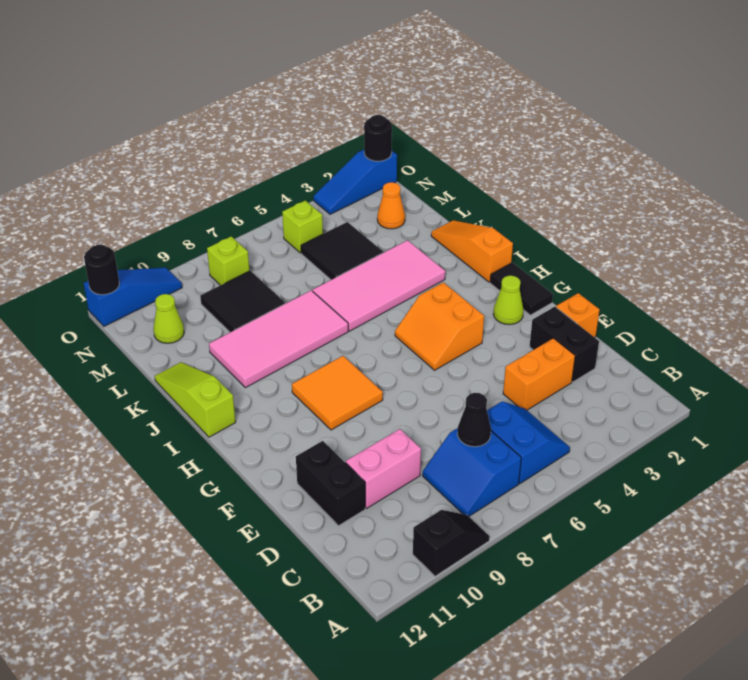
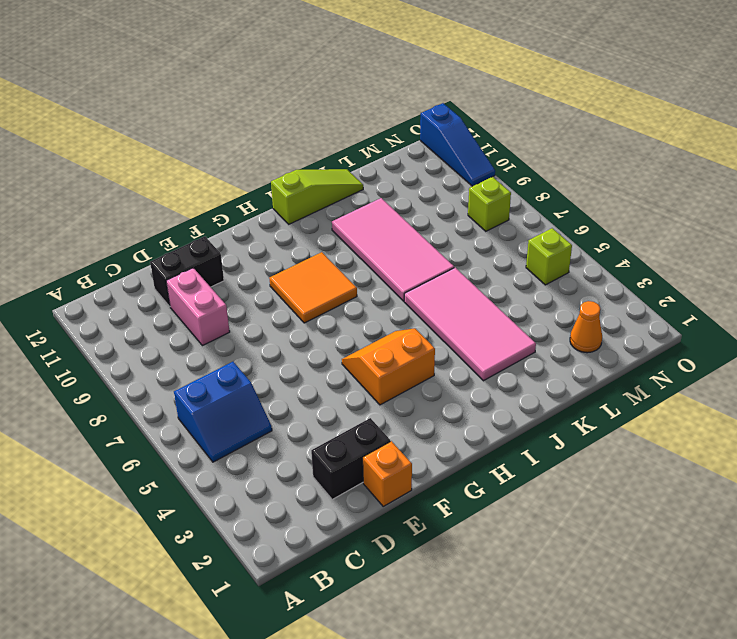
none -> black 1x2 slope [413,510,490,576]
none -> blue 2x2 slope [423,428,521,516]
none -> orange 1x2 brick [503,338,575,410]

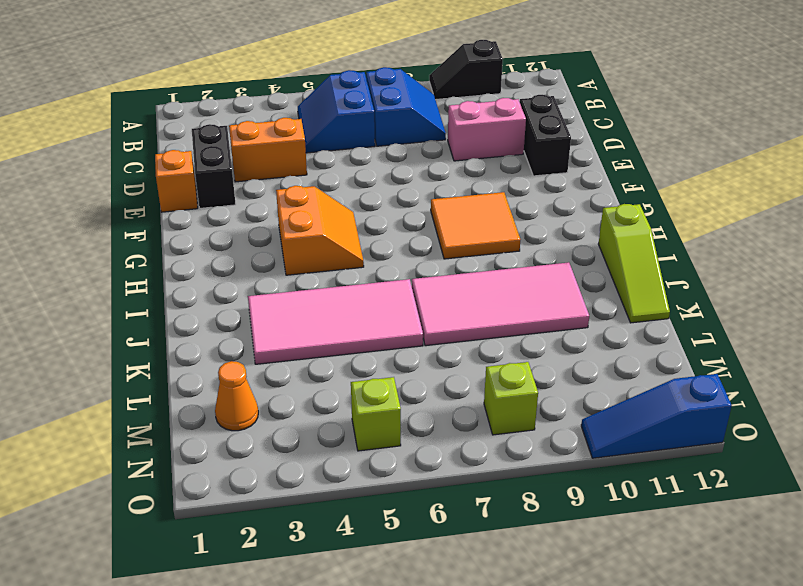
none -> black 1x2 tile [490,262,553,315]
none -> lime 1x1 cone [493,276,523,325]
none -> orange 1x3 slope [431,220,513,282]

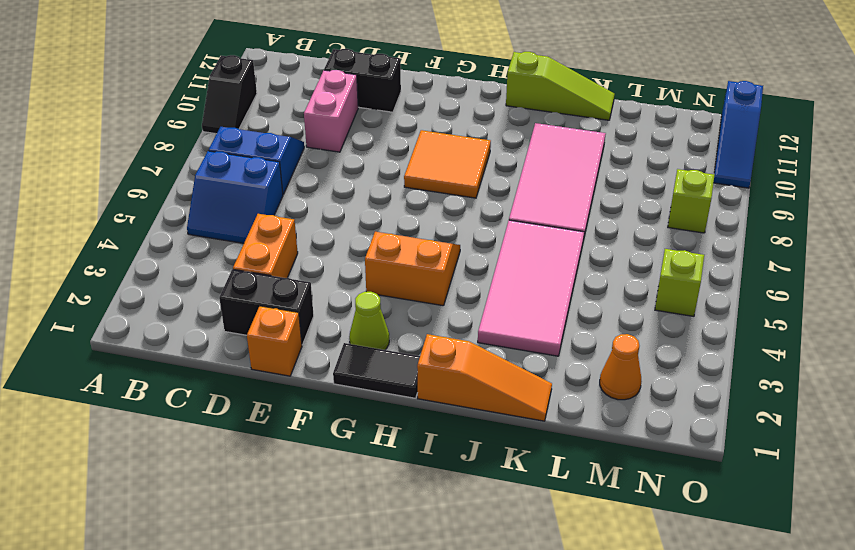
none -> black 2x2 tile [301,222,383,280]
none -> black 2x2 tile [200,271,285,332]
none -> lime 1x1 cone [153,294,184,343]

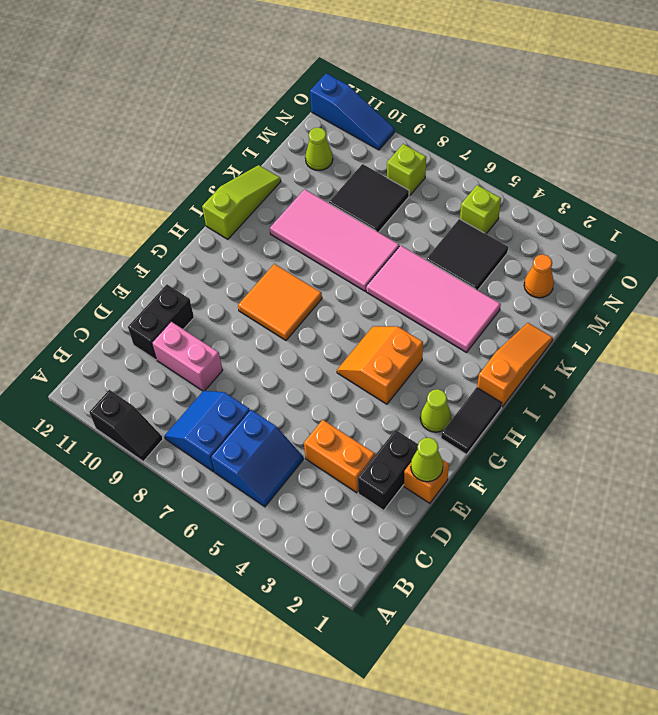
lime 1x1 cone [411,438,443,482] -> none
none -> blue 1x3 slope [313,150,397,214]
none -> black 1x1 cone [457,393,491,447]
none -> black 1x1 round brick [364,115,392,161]

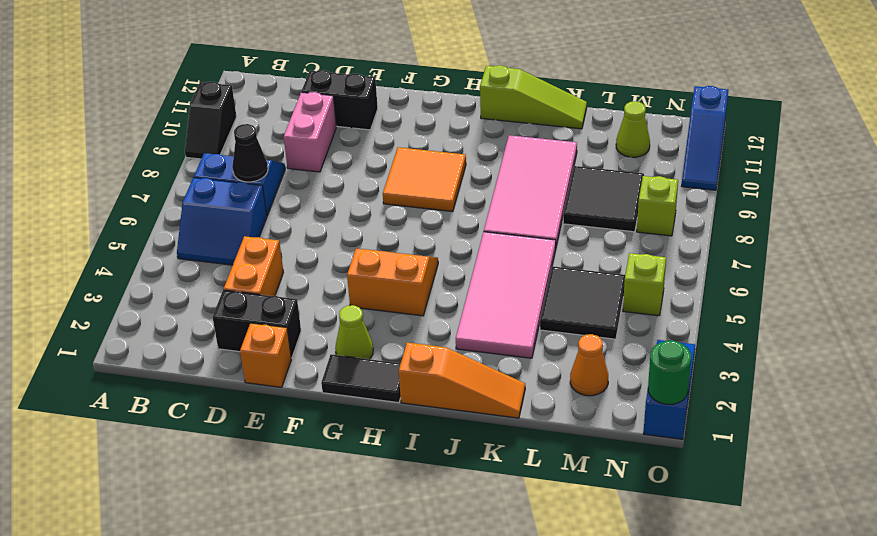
green 1x1 round brick [648,340,691,404] -> black 1x1 round brick [364,115,392,161]
none -> black 1x1 round brick [84,245,119,295]

